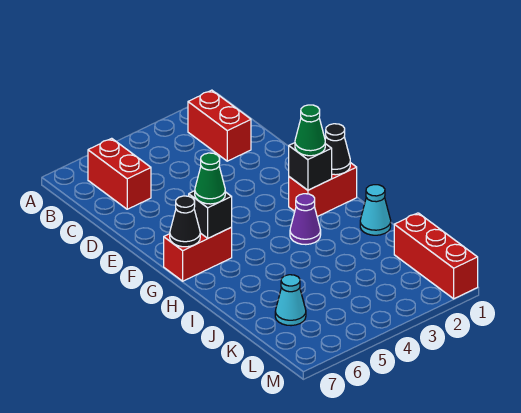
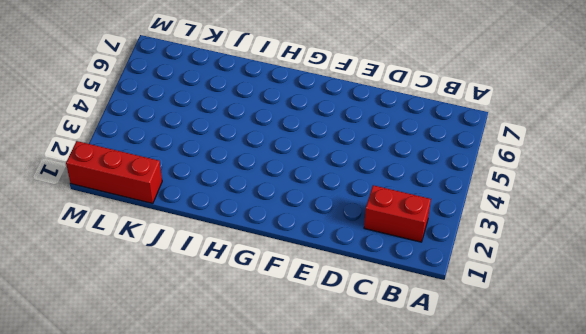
none -> red 1x2 brick [88,138,151,209]
none -> red 1x2 brick [289,163,357,217]
none -> red 1x2 brick [164,228,232,281]

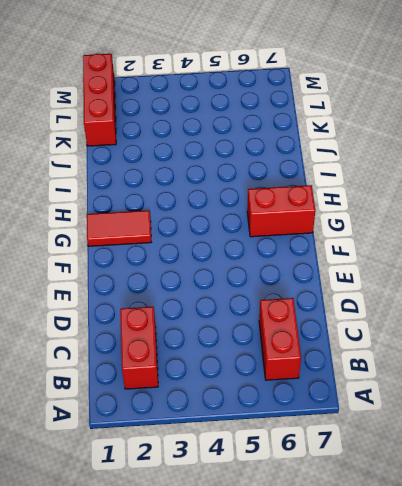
red 1x2 tile [87,210,151,246] -> red 1x2 brick [289,163,357,217]
none -> purple 1x1 cone [290,194,321,244]
none -> cyan 1x1 cone [360,185,391,235]
none -> cyan 1x1 cone [275,275,306,326]

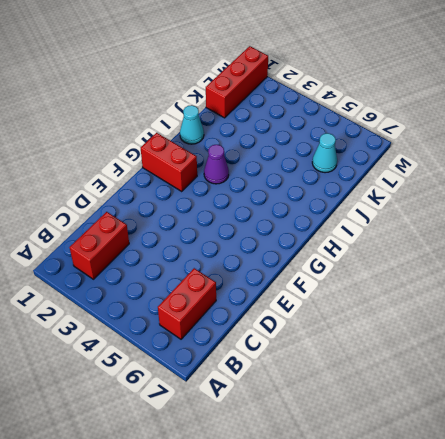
none -> red 1x2 brick [164,228,232,281]
none -> black 1x1 cone [325,124,350,175]
none -> black 1x1 brick [289,143,332,190]

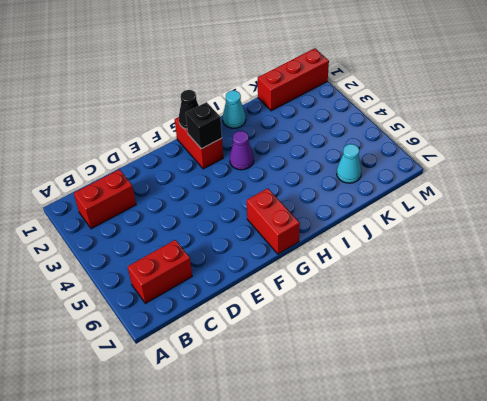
none -> black 1x1 brick [189,191,232,238]
none -> black 1x1 cone [170,196,200,247]
none -> green 1x1 cone [295,105,325,156]

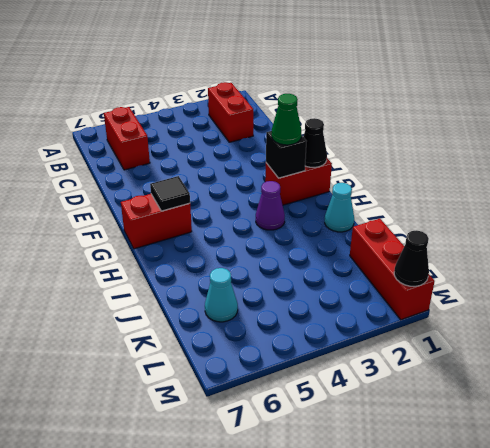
black 1x1 tile [150,176,190,211] -> black 1x1 brick [189,191,232,238]
black 1x1 cone [394,230,429,286] -> black 1x1 cone moved to [170,196,200,247]
none -> green 1x1 cone [195,153,225,204]

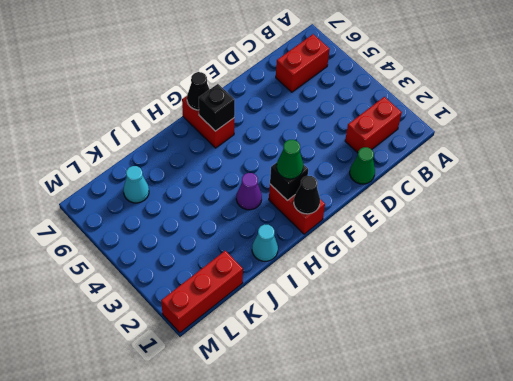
green 1x1 cone [350,147,375,184] -> green 1x1 cone moved to [195,153,225,204]

